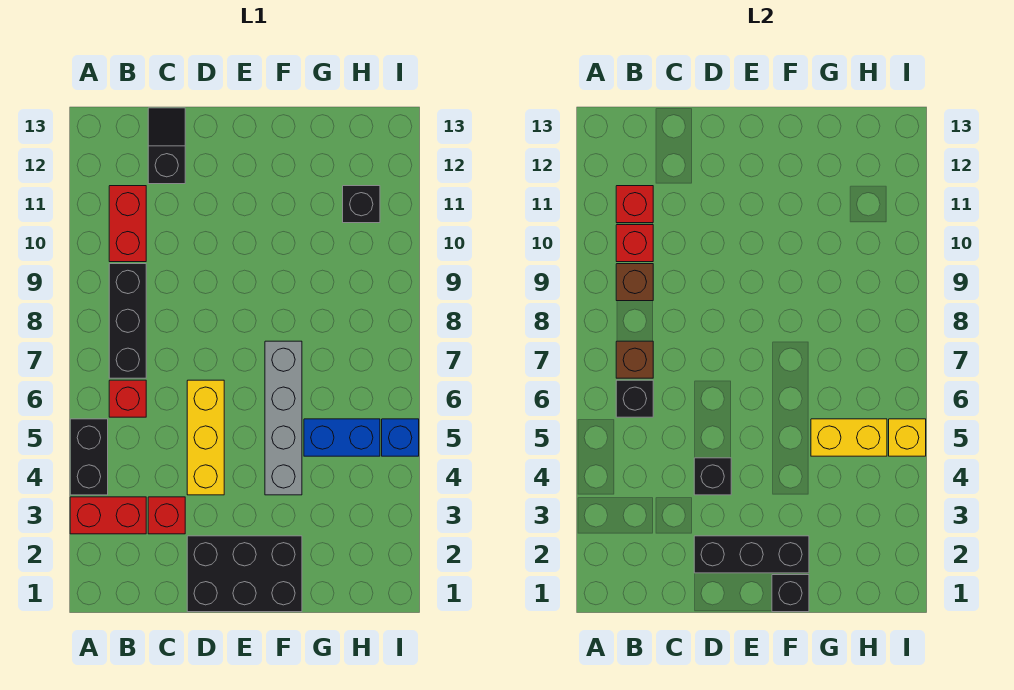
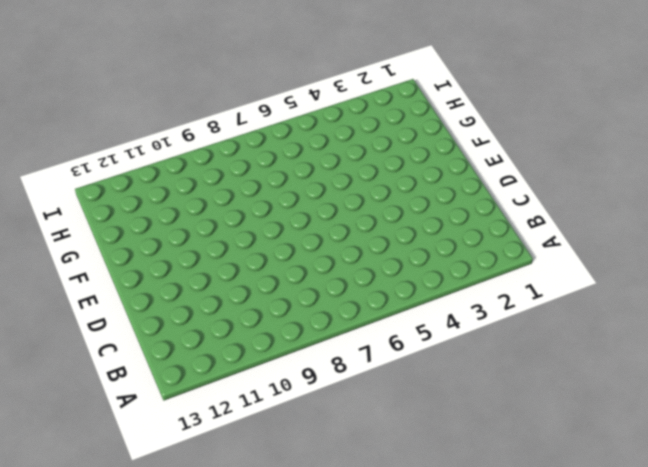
none -> red 1x2 brick [70,497,146,534]
none -> black 1x2 brick [70,419,108,495]
none -> red 1x1 brick [109,380,146,417]

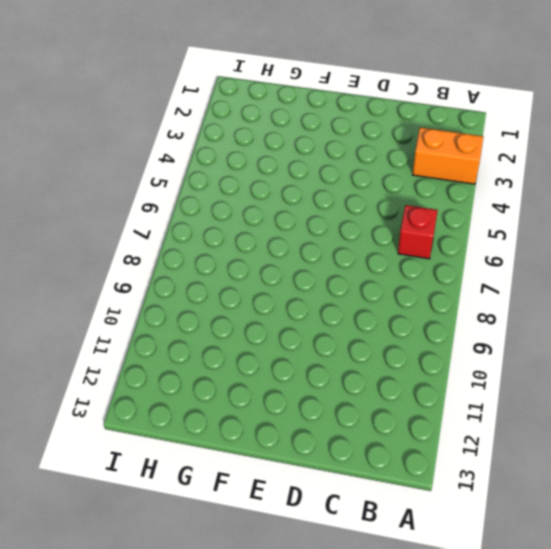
orange 1x2 brick [413,127,483,184] -> red 1x2 brick [70,497,146,534]
none -> black 1x2 brick [70,419,108,495]
none -> black 1x3 brick [109,264,146,378]
none -> red 1x2 brick [109,186,146,262]

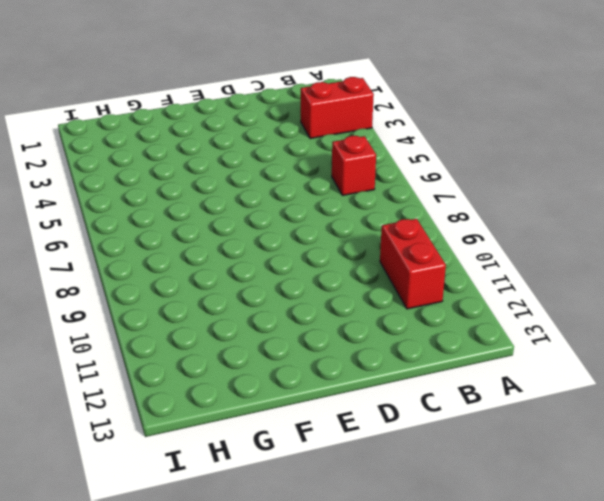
none -> black 1x2 brick [70,419,108,495]
none -> black 1x3 brick [109,264,146,378]
none -> red 1x1 brick [148,497,185,534]

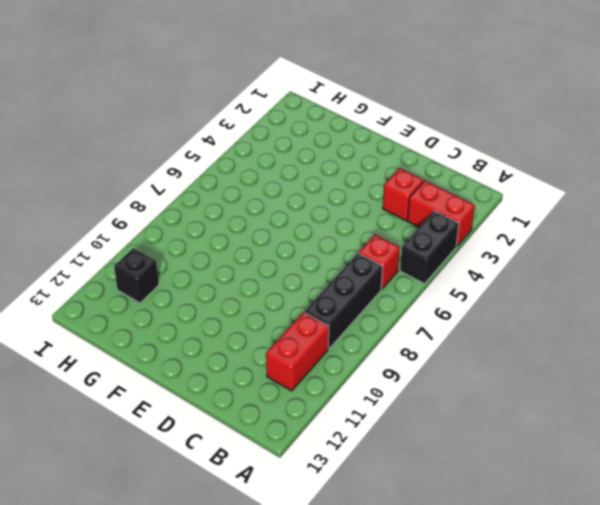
none -> black 1x2 slope [148,108,185,184]
none -> black 2x3 brick [187,536,302,612]
none -> yellow 1x3 brick [187,380,224,495]

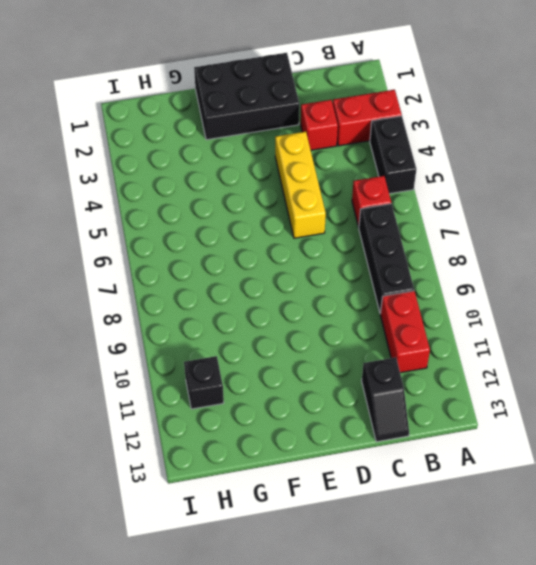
none -> grey 1x4 brick [265,341,302,495]
none -> blue 1x2 brick [304,419,380,456]
none -> blue 1x1 brick [382,419,419,456]

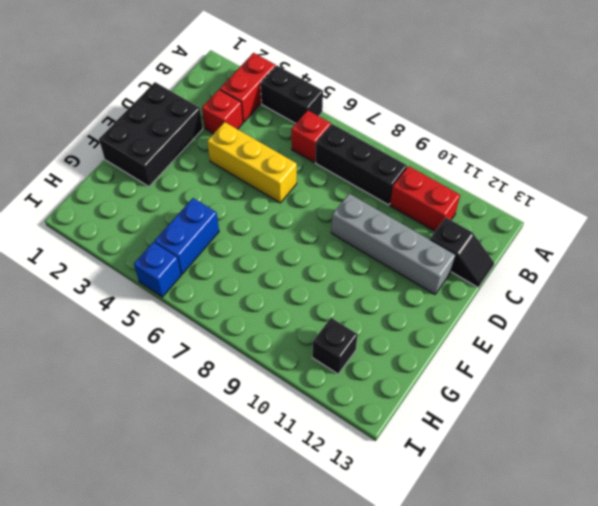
grey 1x4 brick [331,194,455,294] -> grey 1x4 brick moved to [265,341,302,495]
none -> black 1x1 brick [616,380,653,417]
none -> brown 1x1 brick [616,341,653,378]
none -> brown 1x1 brick [616,264,653,301]

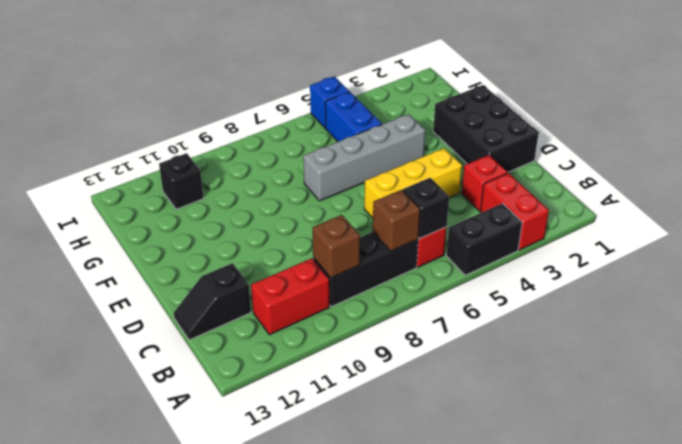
none -> red 1x1 brick [616,225,653,262]
none -> red 1x1 brick [616,186,653,223]
none -> black 1x3 brick [694,536,809,573]

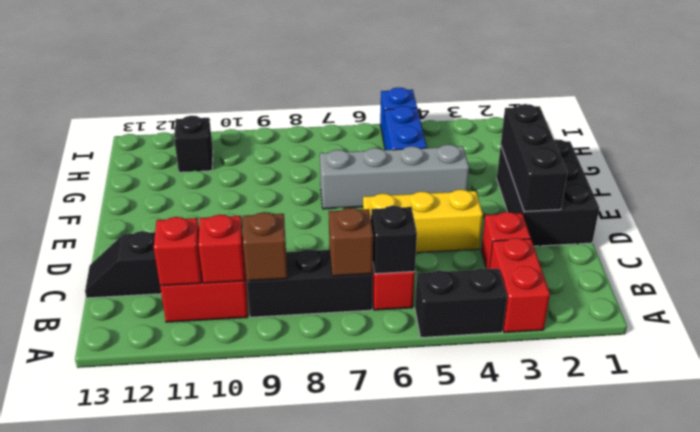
none -> black 1x1 brick [694,458,731,495]
none -> black 1x1 brick [772,575,809,612]
none -> yellow 1x2 brick [811,419,887,456]

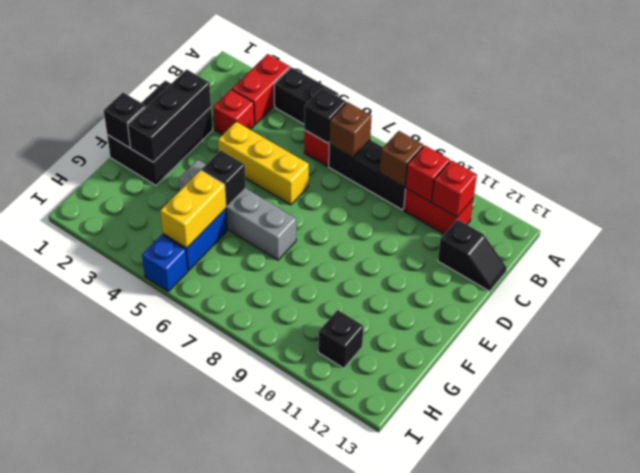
black 1x1 brick [202,150,246,207] -> black 1x1 brick moved to [694,458,731,495]
none -> yellow 1x1 brick [889,419,926,456]

